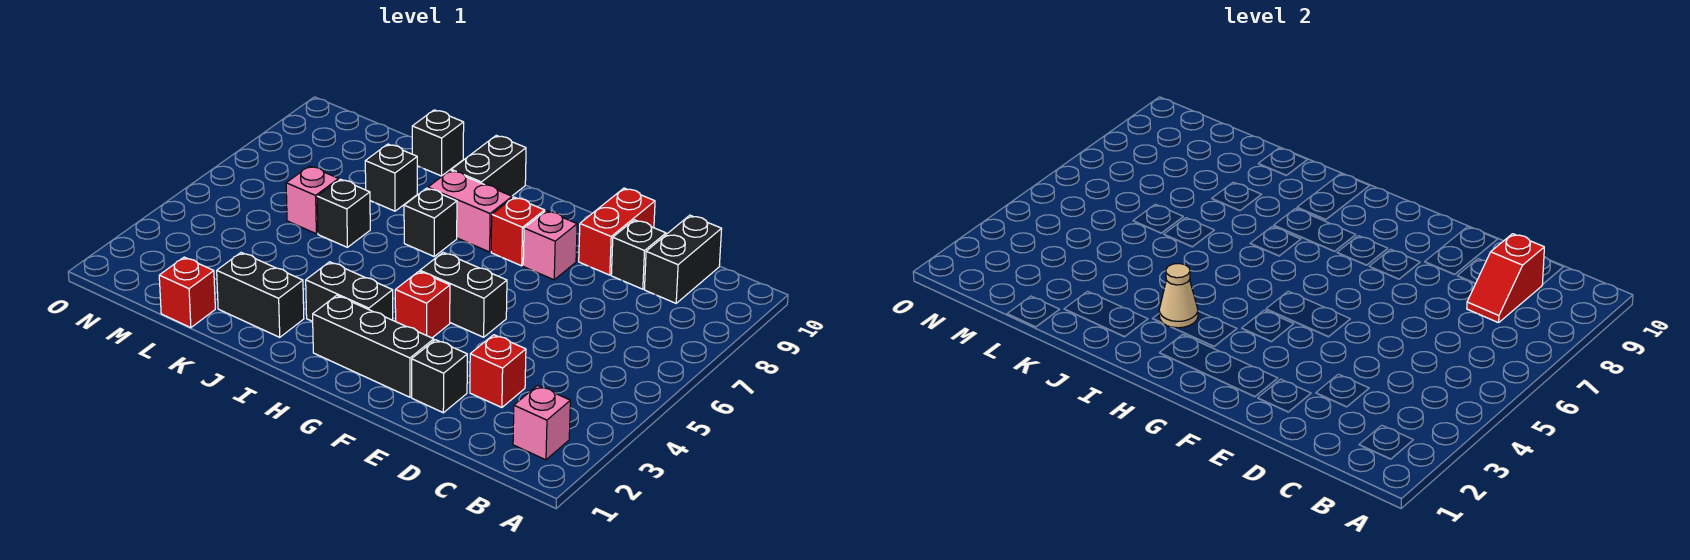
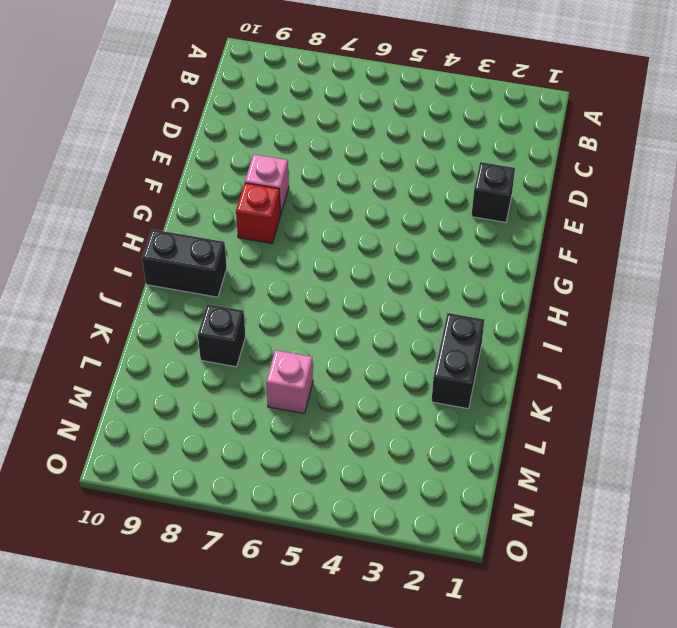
none -> pink 1x1 brick [513,386,570,460]
none -> black 1x2 brick [644,215,722,303]
none -> red 1x1 brick [470,335,526,407]

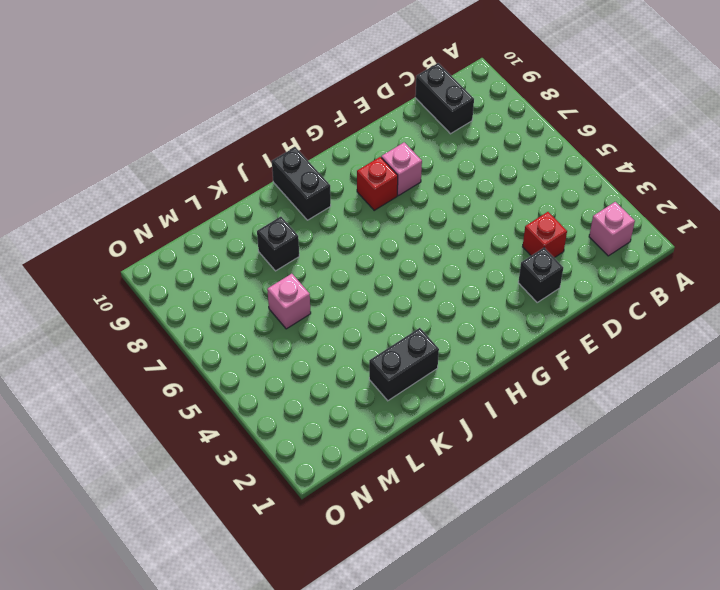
none -> black 1x1 brick [611,220,666,289]
none -> red 1x2 brick [579,188,655,275]
none -> black 1x3 brick [313,295,434,397]

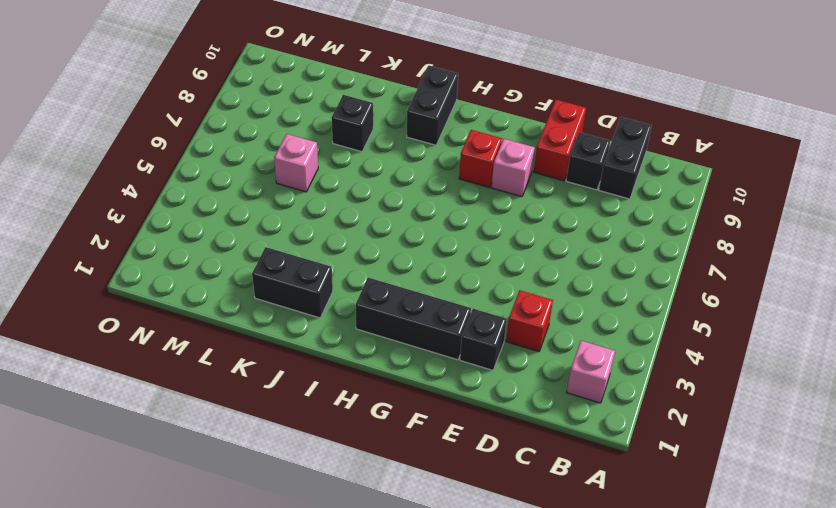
none -> black 1x2 brick [420,252,507,337]
none -> red 1x1 brick [395,271,450,338]
none -> black 1x2 brick [306,262,393,321]

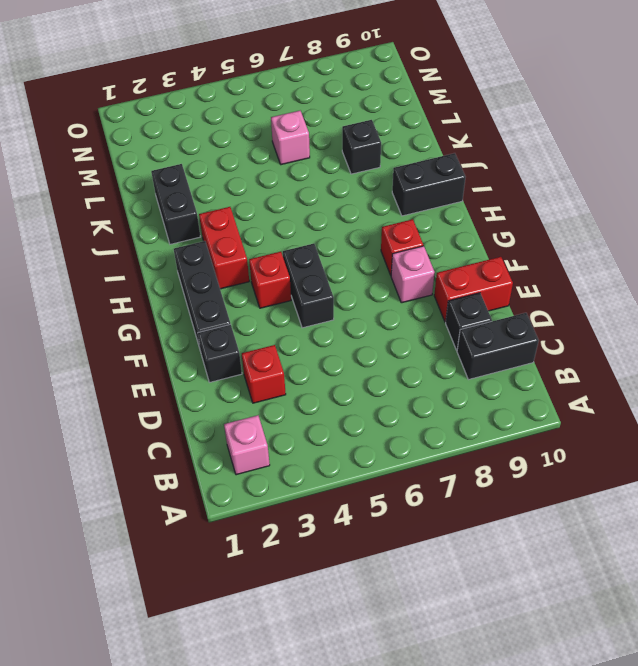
red 1x2 brick [199,207,249,289] -> black 1x2 brick [306,262,393,321]
none -> pink 1x2 brick [428,170,512,252]
none -> black 1x1 brick [404,188,457,256]
none -> black 1x1 brick [317,179,370,247]

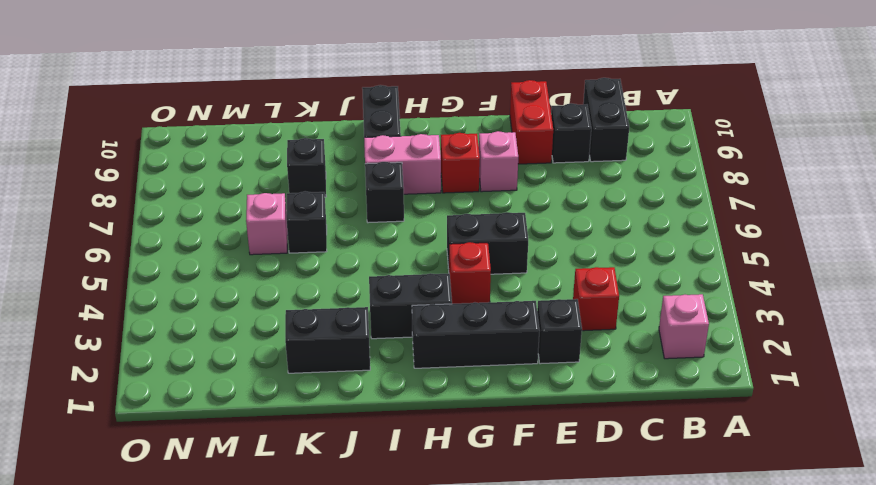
none -> black 1x1 brick [412,110,464,176]
none -> red 1x1 brick [159,257,215,328]
none -> red 1x2 slope [1467,234,1544,323]

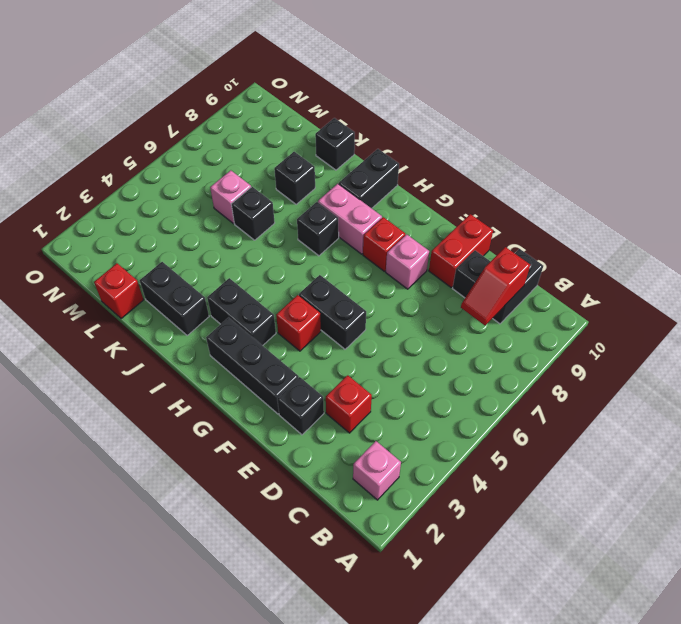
none -> tan 1x1 cone [1159,263,1198,328]

